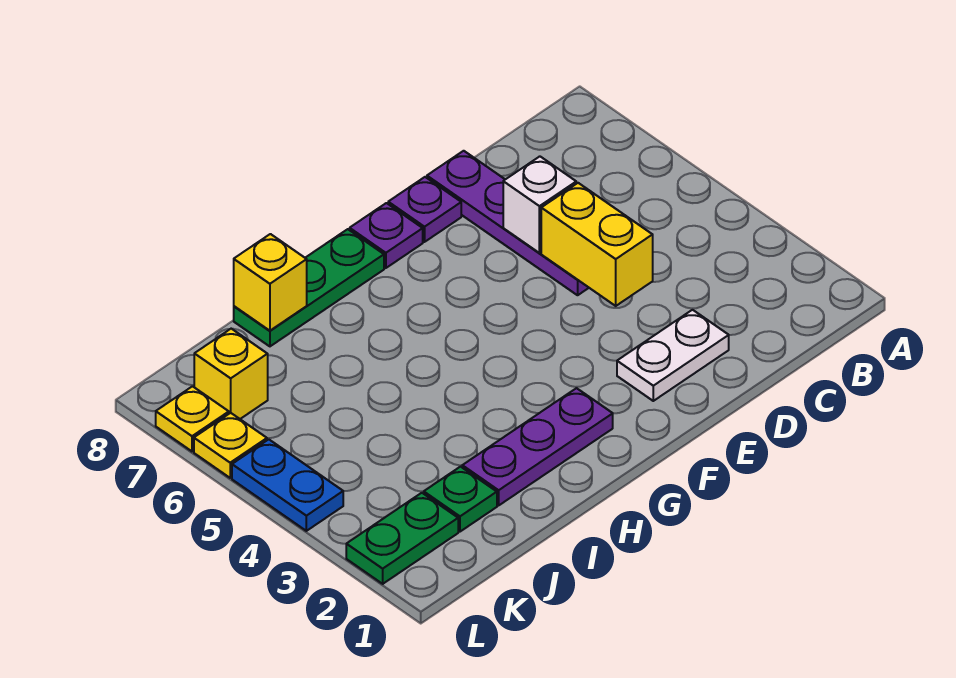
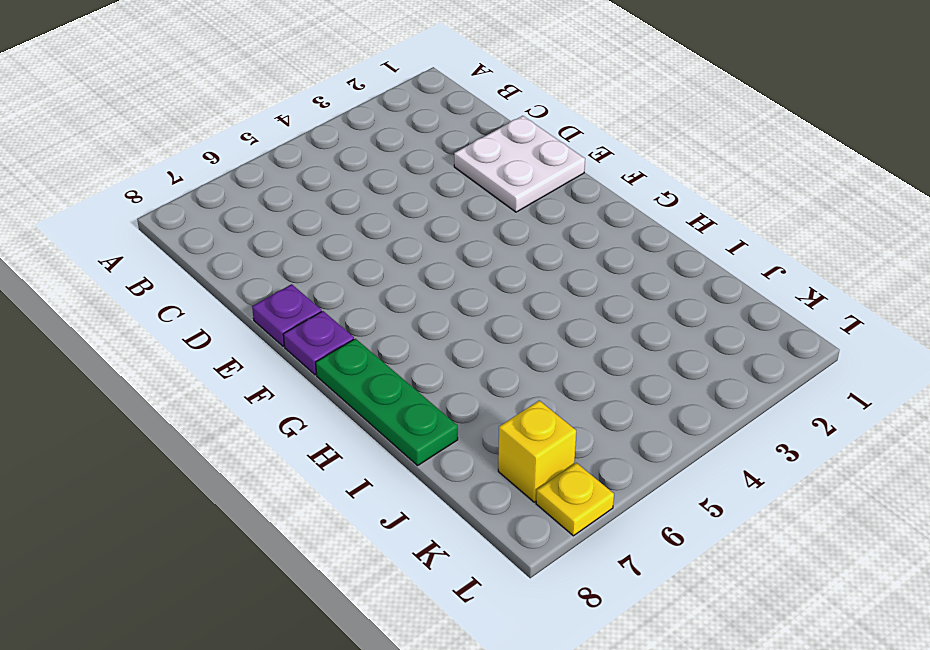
white 2x2 plate [454,116,585,212] -> white 1x2 plate [617,310,729,401]
none -> purple 1x4 plate [427,151,589,295]
none -> purple 1x3 plate [462,388,613,505]
none -> green 1x1 plate [424,467,497,532]

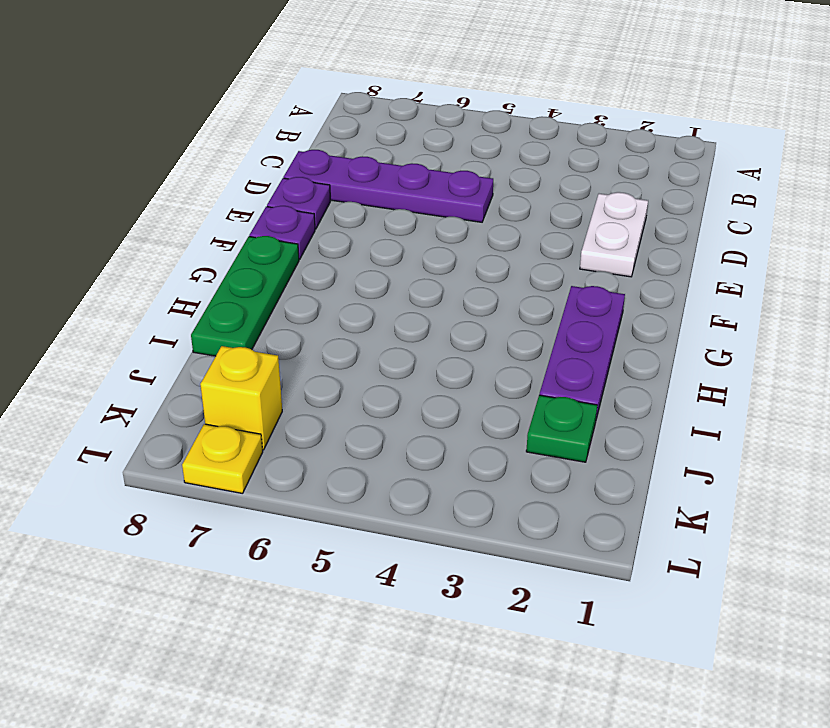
none -> green 1x2 plate [346,493,458,584]
none -> blue 1x2 plate [232,439,343,531]
none -> yellow 1x1 plate [194,413,267,478]

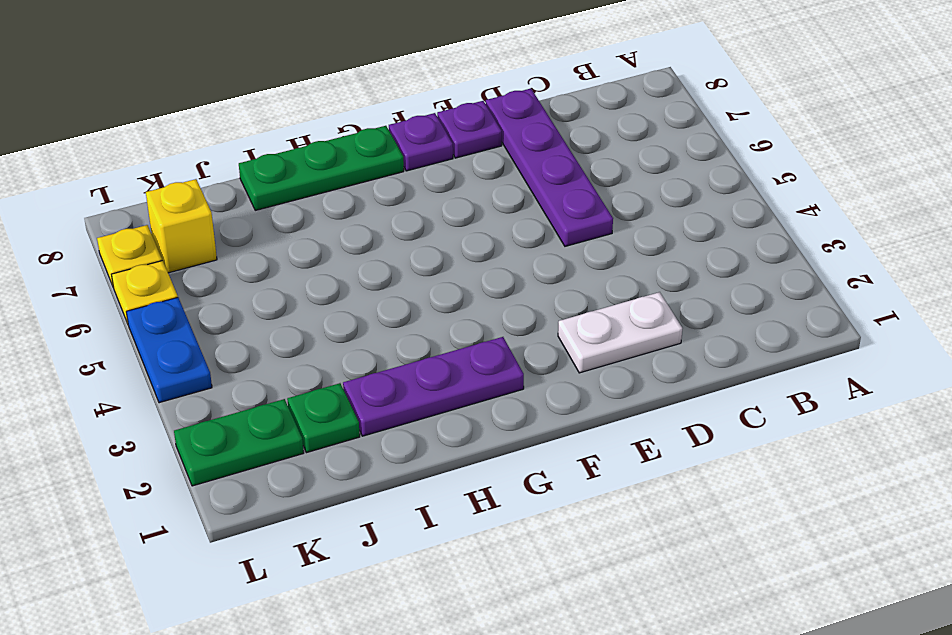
none -> yellow 1x2 brick [541,183,653,306]
none -> white 1x1 brick [503,156,576,253]
none -> yellow 1x1 brick [234,234,307,331]

